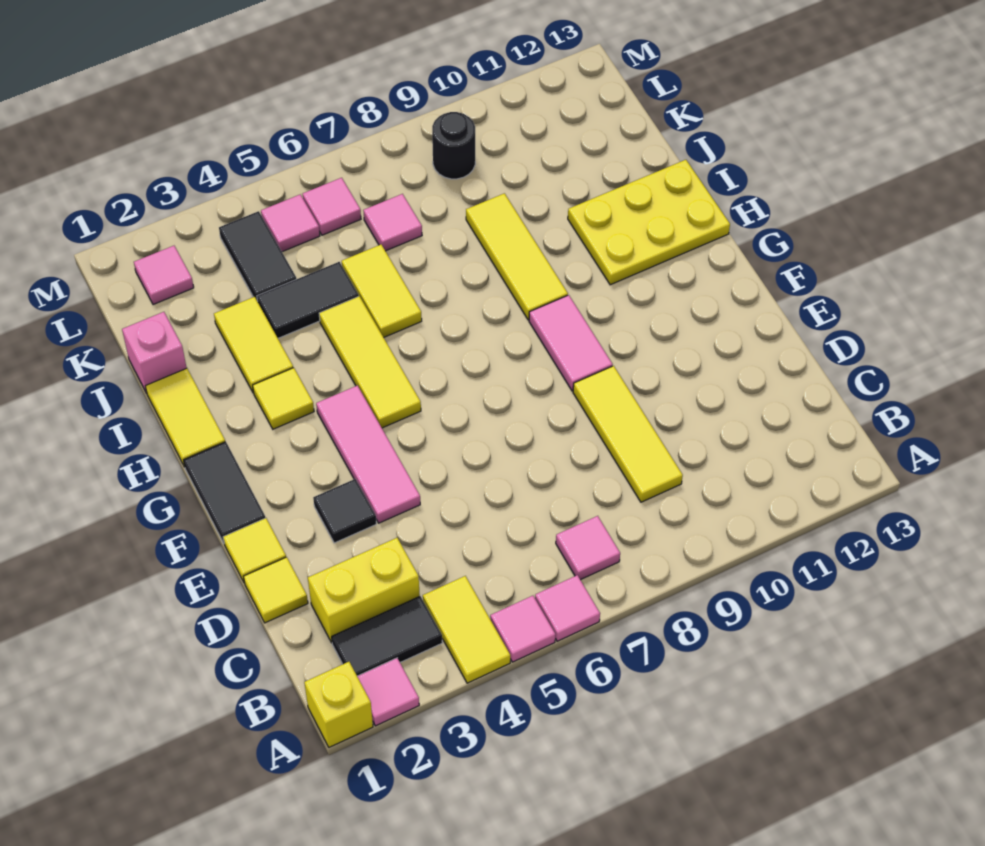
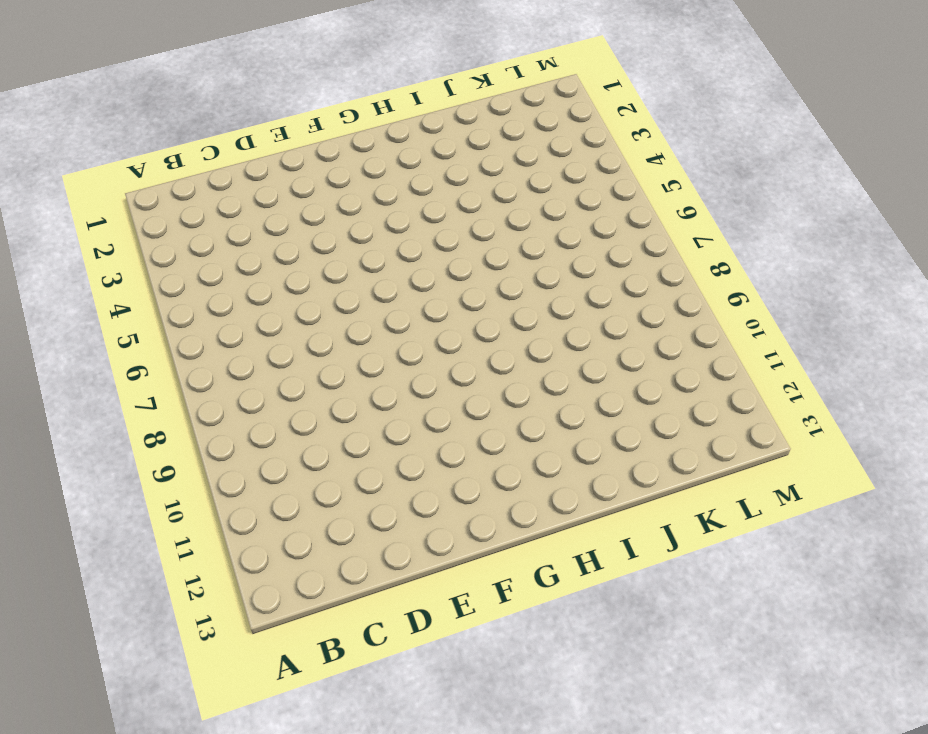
none -> yellow 1x1 brick [304,662,373,747]
none -> pink 1x1 tile [357,658,419,726]
none -> yellow 1x2 tile [423,576,510,683]
none -> pink 1x1 tile [490,596,556,662]

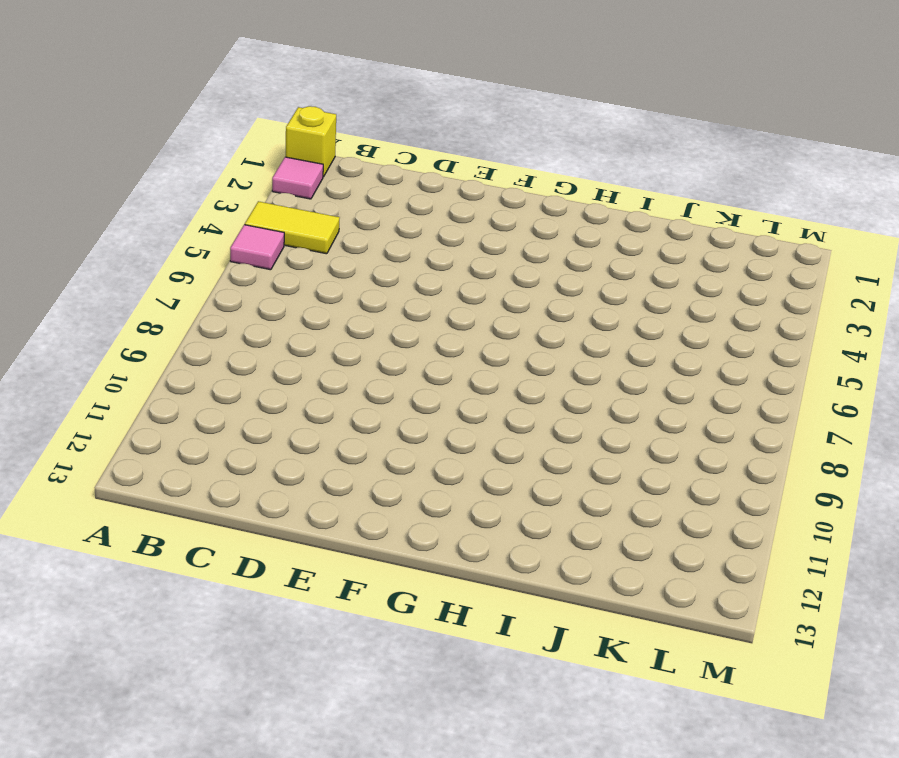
none -> pink 1x1 tile [535,575,600,641]
none -> black 1x2 tile [332,596,442,676]
none -> pink 1x1 tile [556,516,620,580]
none -> yellow 1x2 brick [308,538,420,643]

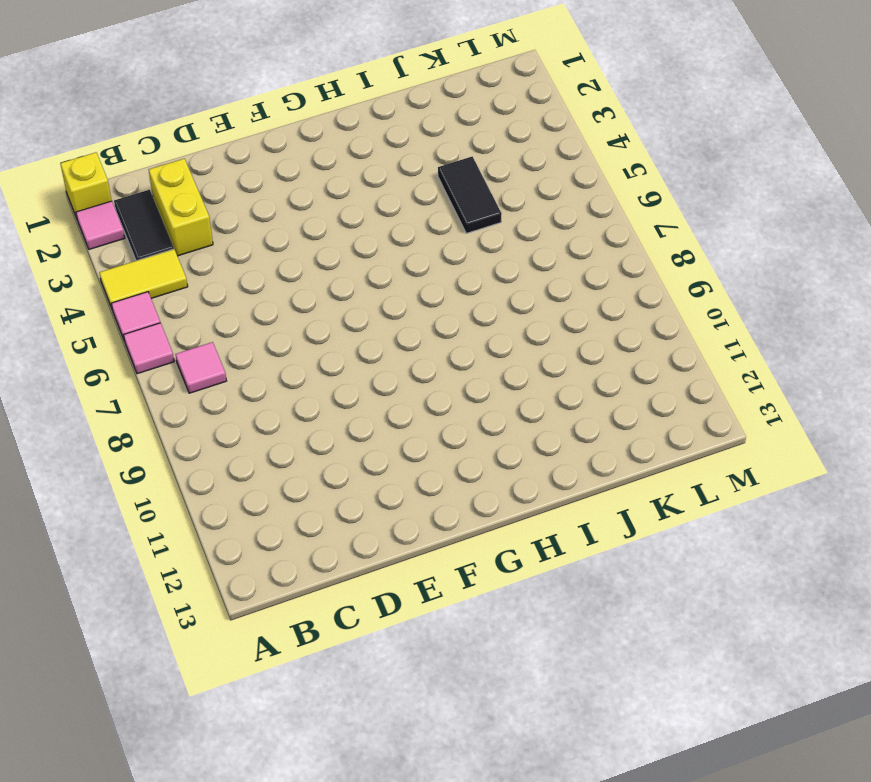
none -> yellow 1x3 tile [573,366,683,502]
none -> yellow 1x1 tile [243,557,308,623]
none -> yellow 1x1 tile [223,518,286,583]
none -> black 1x1 tile [313,479,376,543]

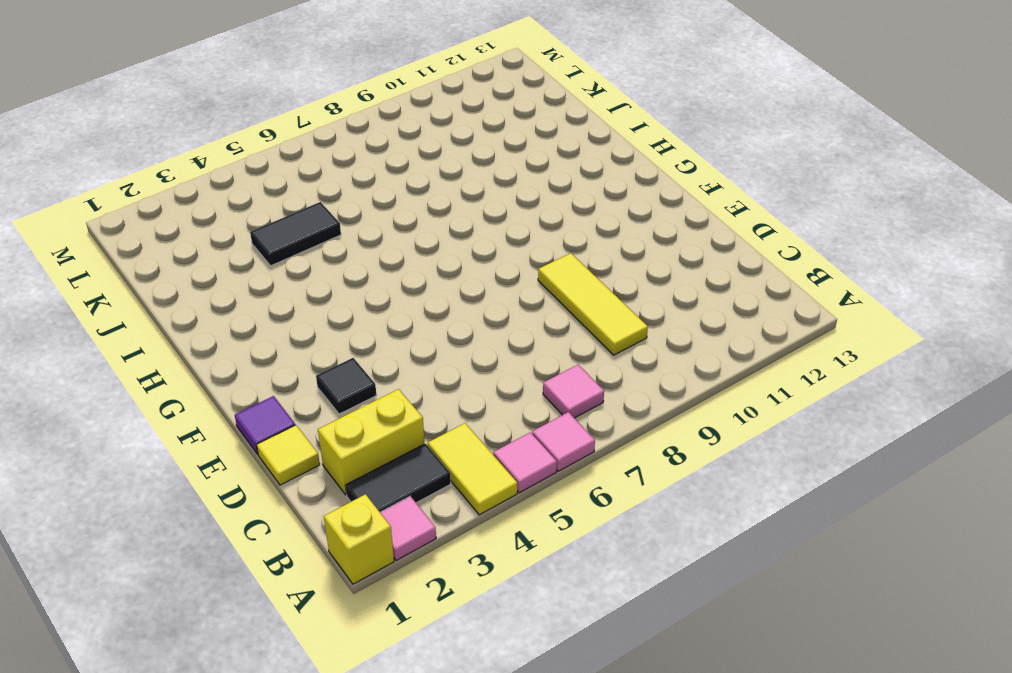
purple 1x1 tile [235,396,295,454] -> yellow 1x1 tile [223,518,286,583]
none -> pink 1x3 tile [316,386,420,523]
none -> black 1x2 tile [184,442,265,543]
none -> pink 1x2 tile [529,295,613,391]
none -> yellow 1x3 tile [319,296,421,428]

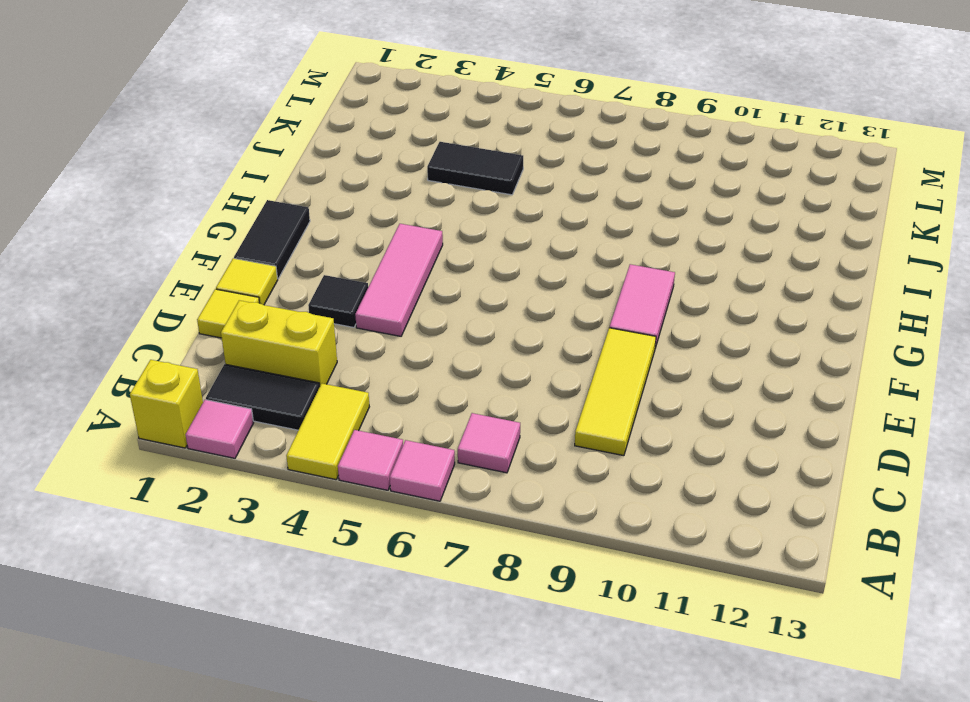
none -> yellow 1x3 tile [319,296,421,428]
none -> yellow 1x2 tile [146,368,225,467]
none -> yellow 1x1 tile [253,368,314,429]
none -> yellow 1x3 tile [466,193,568,320]

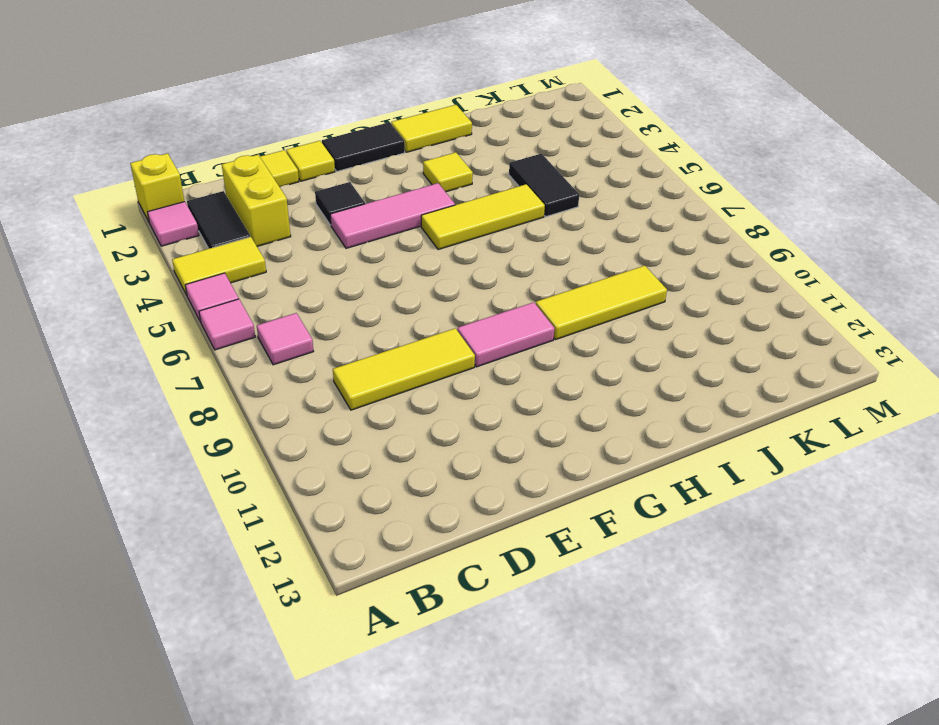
none -> yellow 2x3 plate [568,160,730,285]
none -> yellow 1x2 tile [214,297,293,393]
none -> yellow 1x2 tile [342,245,422,337]
none -> pink 1x1 brick [122,312,187,393]

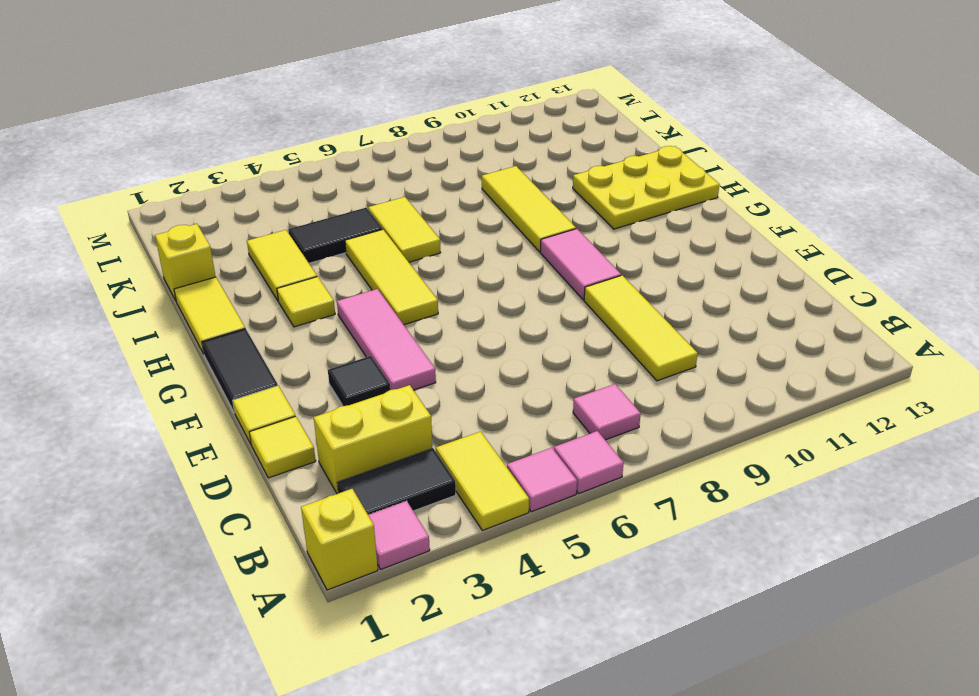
yellow 1x1 brick [155,224,216,300] -> pink 1x1 brick [122,312,187,393]
none -> black 1x2 tile [219,211,296,300]
none -> pink 1x1 tile [363,194,422,251]
none -> pink 1x1 tile [134,246,194,305]
none -> pink 1x1 tile [261,195,320,252]

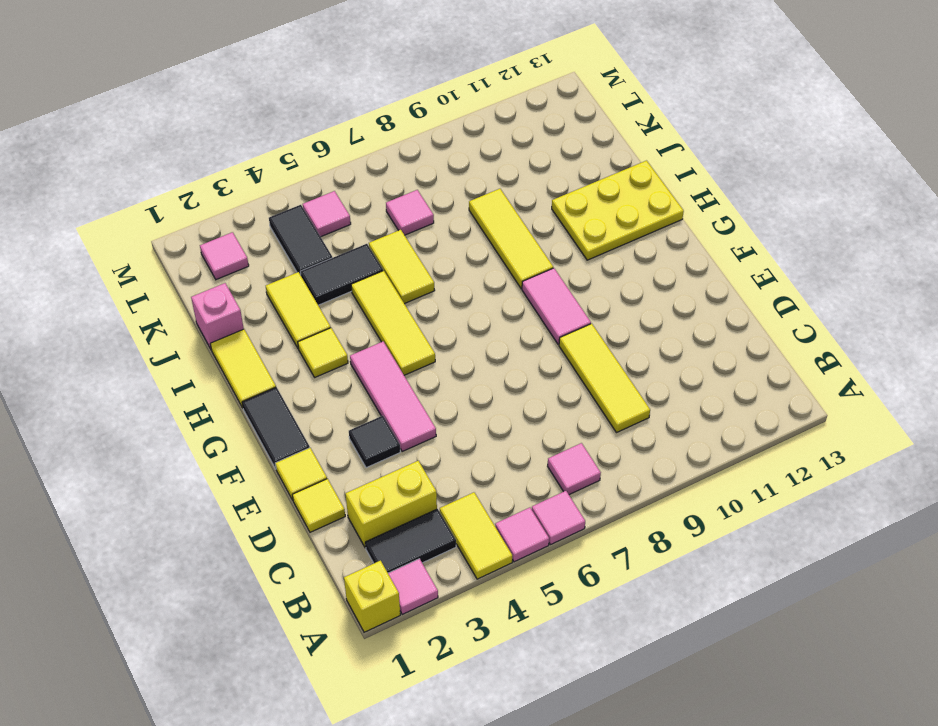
none -> pink 1x1 tile [303,178,361,235]
none -> black 1x1 round brick [432,112,475,179]

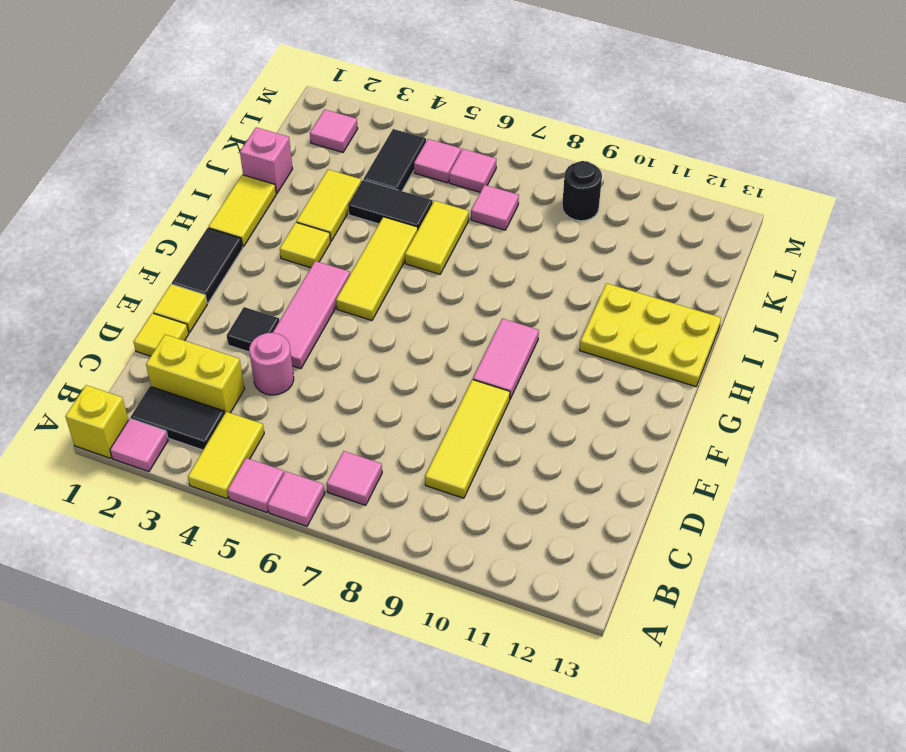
pink 1x1 round brick [249,333,294,395] -> none
none -> yellow 1x3 tile [466,193,568,320]

